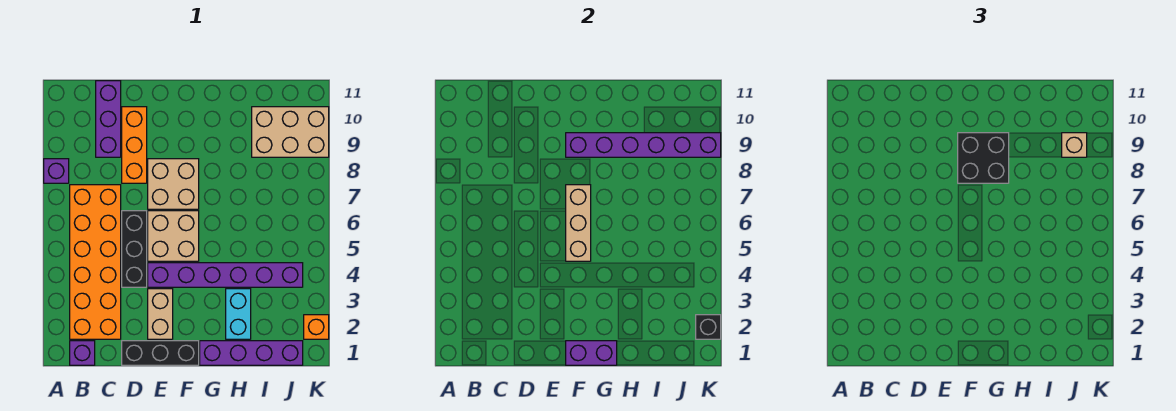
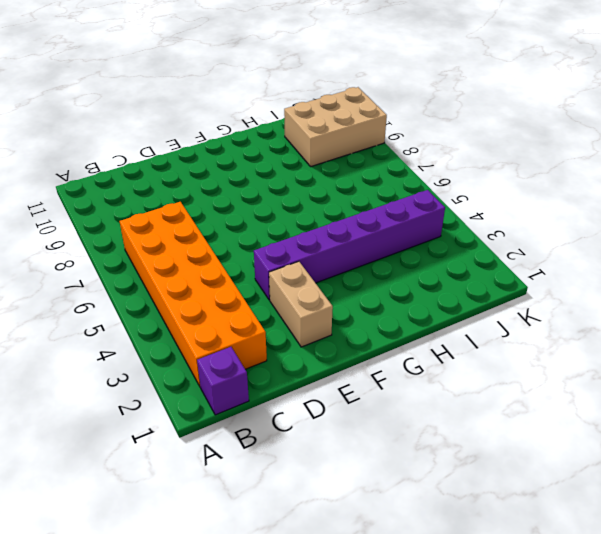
none -> purple 1x1 brick [44,159,69,183]
none -> purple 1x3 brick [96,81,121,157]
none -> black 1x3 brick [122,341,199,365]

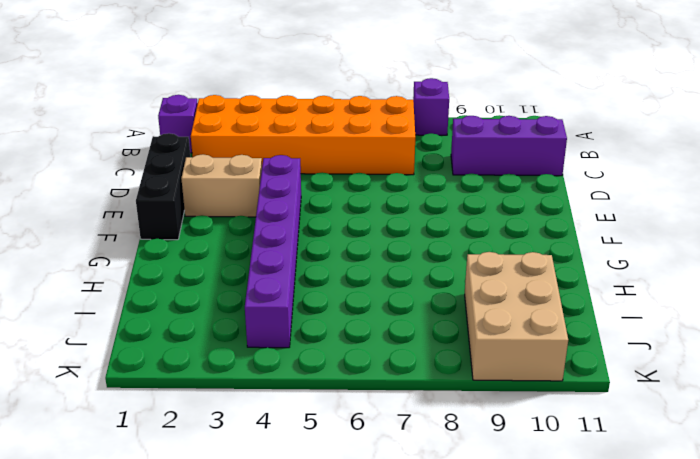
none -> black 1x3 brick [122,211,147,287]
none -> orange 1x3 brick [122,107,147,183]
none -> tan 2x2 brick [148,211,199,261]

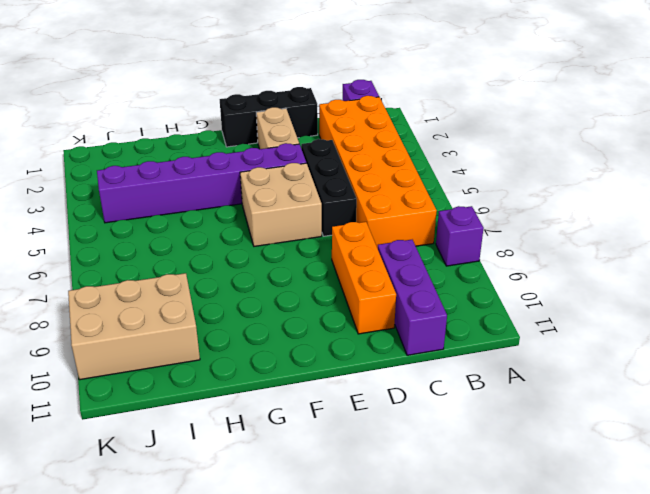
none -> tan 2x2 brick [148,159,199,209]
none -> purple 1x4 brick [200,341,303,365]
none -> cyan 1x2 brick [226,289,251,339]

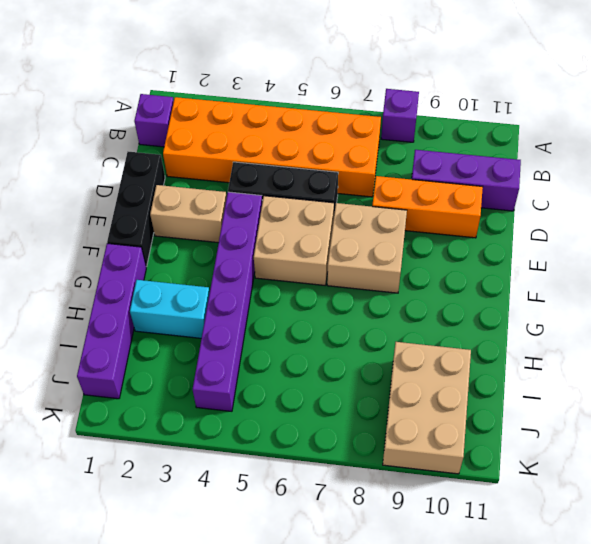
none -> orange 1x1 brick [304,315,329,339]
none -> purple 1x2 brick [566,341,617,365]
none -> tan 1x3 brick [566,185,591,261]

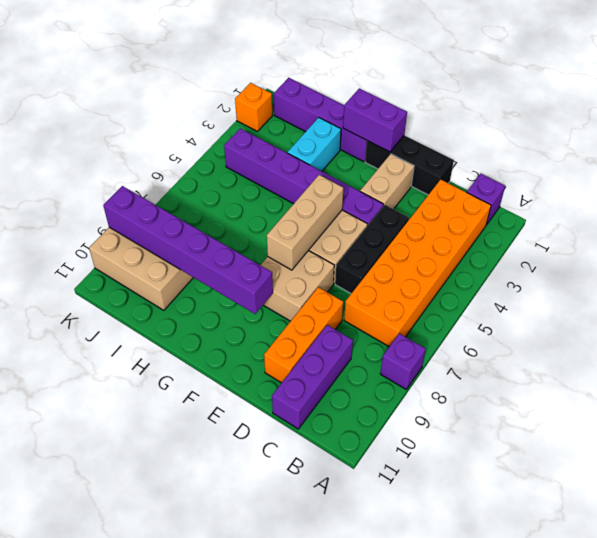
none -> black 1x1 brick [696,315,721,339]
none -> black 2x2 brick [958,133,1009,183]
none -> tan 1x1 brick [1062,133,1087,157]

